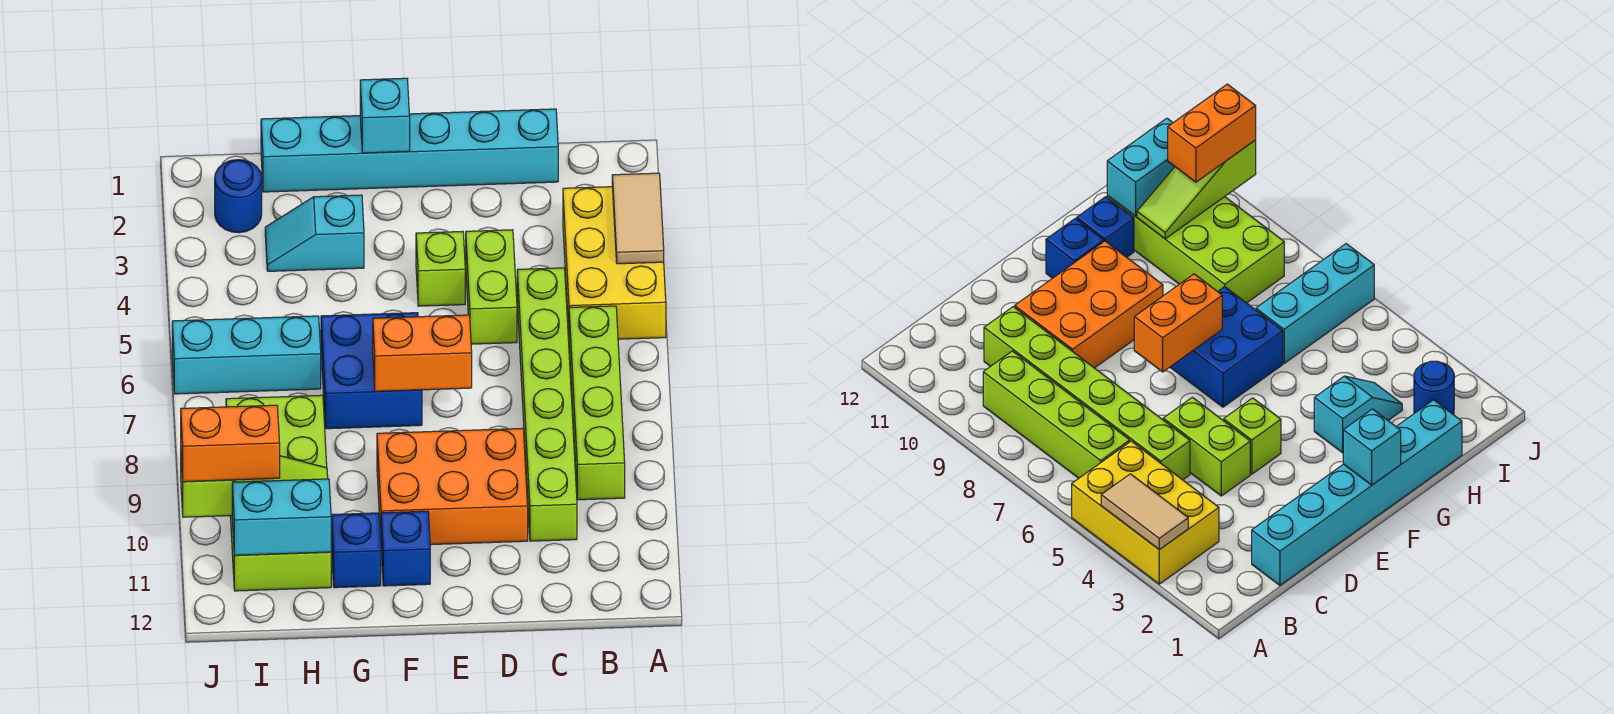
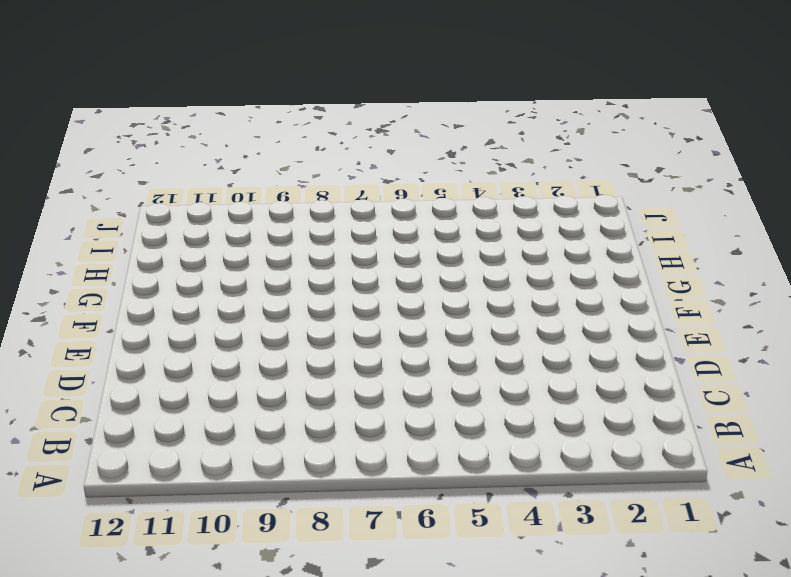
none -> yellow 2x3 brick [563,187,666,339]
none -> lime 1x4 brick [569,306,625,500]
none -> cyan 1x6 brick [261,109,558,192]

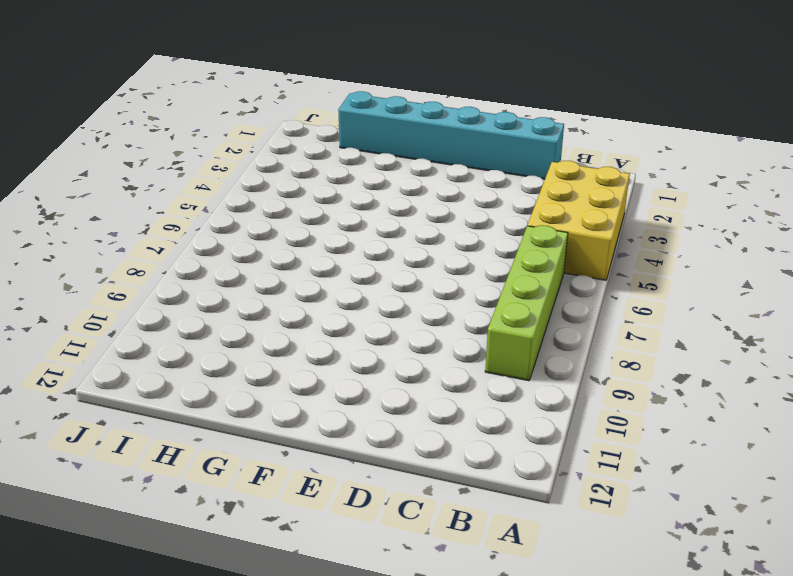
none -> lime 1x6 brick [517,268,577,541]
none -> lime 1x2 brick [466,230,517,344]
none -> orange 2x3 brick [377,428,528,545]

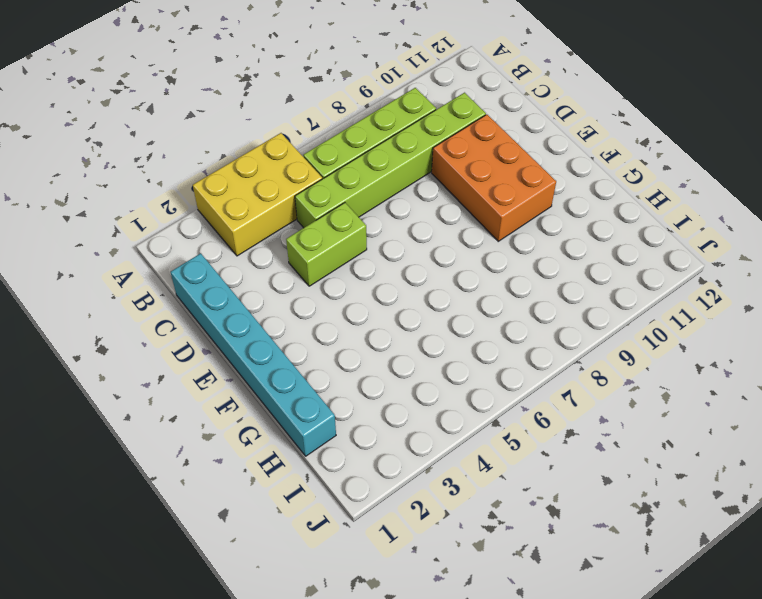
none -> lime 1x1 brick [416,232,465,306]
none -> blue 2x2 brick [321,313,422,429]
none -> blue 1x1 brick [381,511,430,586]

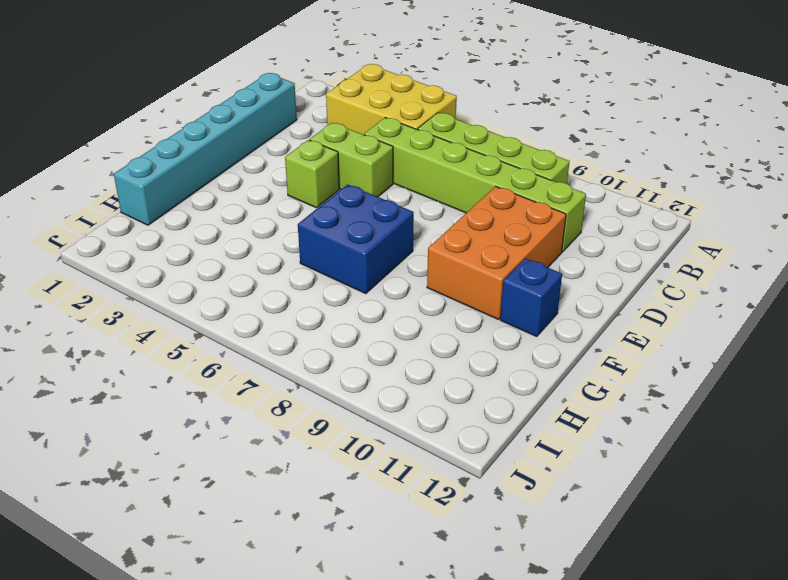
none -> cyan 1x2 slope [265,195,364,271]
none -> blue 1x1 brick [332,513,381,588]
none -> cyan 1x3 brick [172,316,321,394]

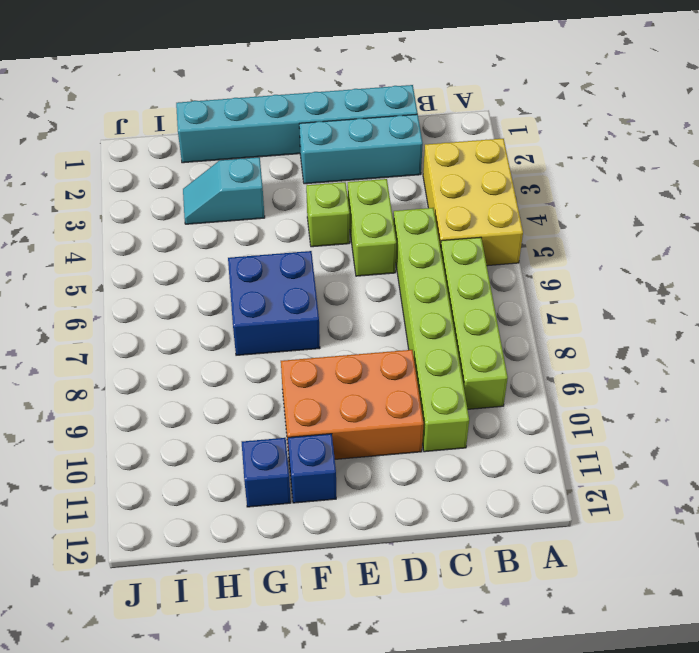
cyan 1x3 brick [299,114,423,184] -> cyan 1x3 brick moved to [172,316,321,394]
none -> lime 2x4 brick [226,395,331,591]
none -> blue 1x1 round brick [215,160,262,233]
none -> tan 1x2 tile [612,173,664,264]

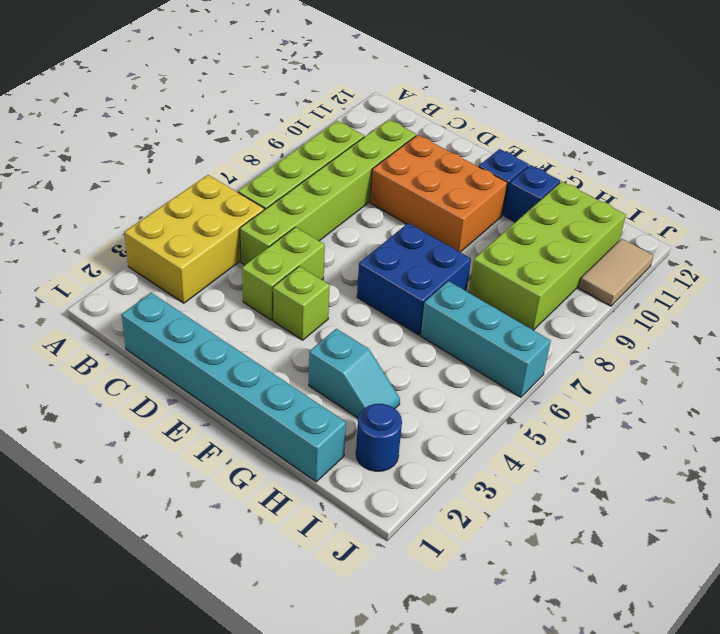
tan 1x2 tile [579,239,654,306] -> tan 1x2 tile moved to [612,173,664,264]
none -> orange 1x2 brick [373,315,472,391]
none -> cyan 1x1 brick [360,78,410,153]
none -> lime 1x3 slope [181,456,328,517]

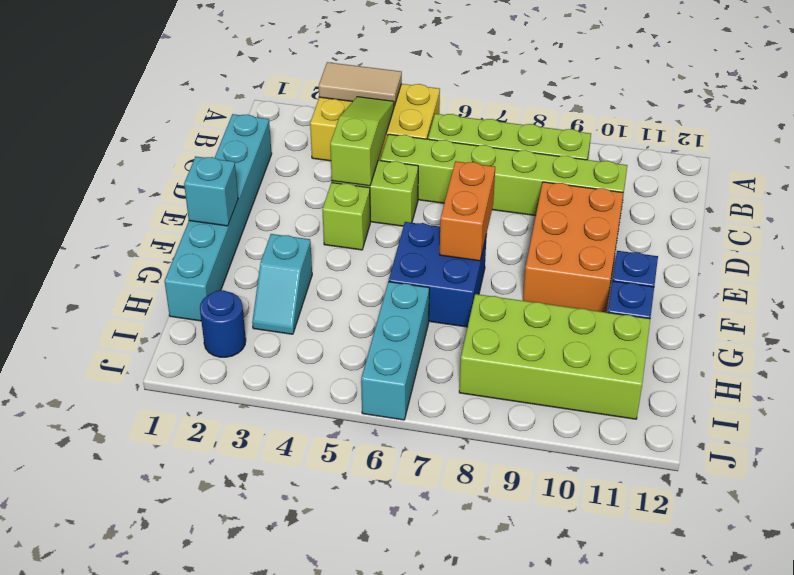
lime 1x3 slope [330,97,394,186] -> lime 1x3 slope moved to [181,456,328,517]
none -> cyan 1x2 brick [232,479,331,555]
none -> orange 1x2 brick [181,405,280,482]

